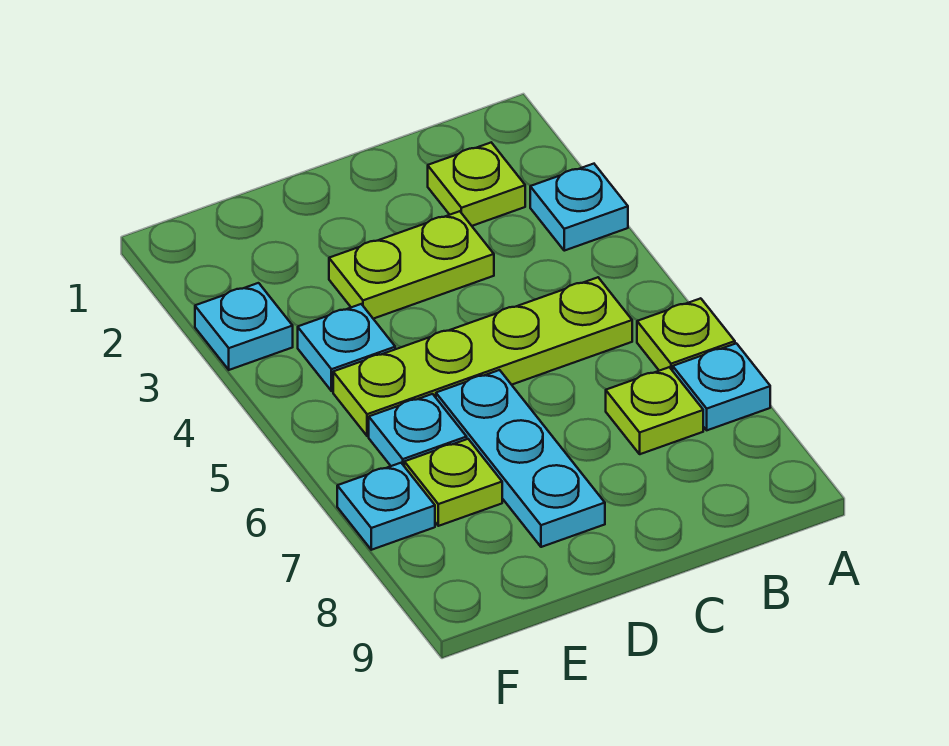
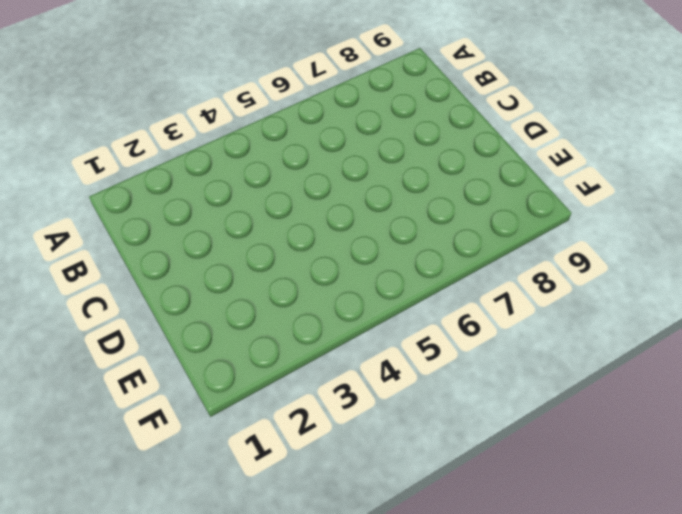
none -> cyan 1x1 plate [530,164,628,251]
none -> lime 1x1 plate [637,298,735,371]
none -> cyan 1x1 plate [673,343,770,430]

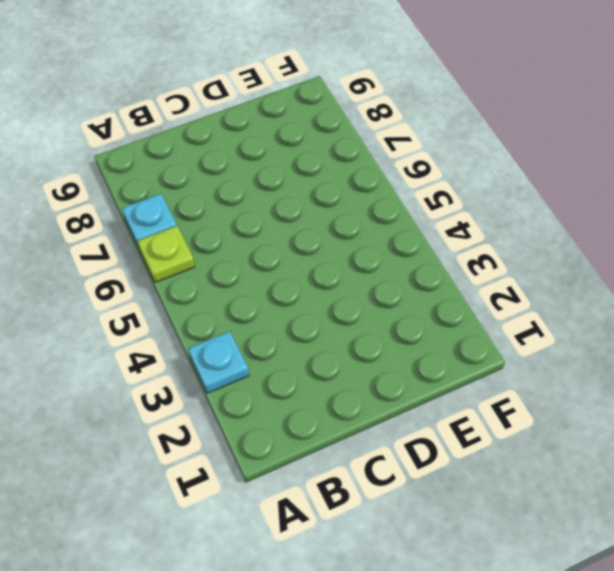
none -> lime 1x1 plate [428,143,525,226]
none -> lime 1x4 plate [333,277,632,436]
none -> lime 1x1 plate [606,367,703,454]

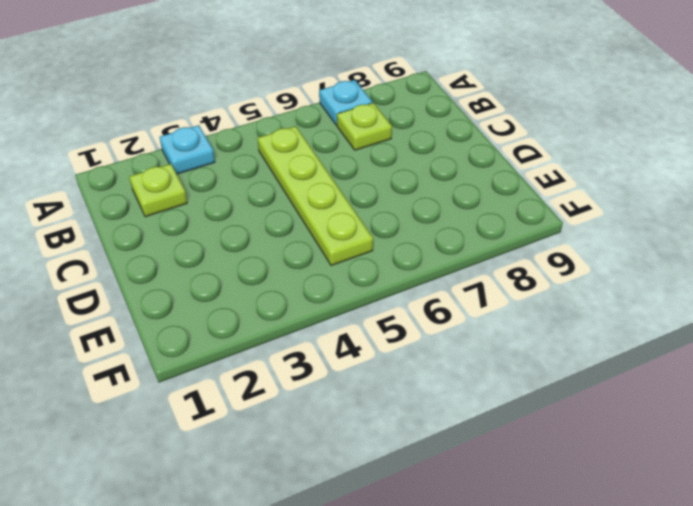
none -> lime 1x1 plate [637,298,735,371]
none -> lime 1x2 plate [329,211,494,319]
none -> cyan 1x3 plate [436,370,605,547]

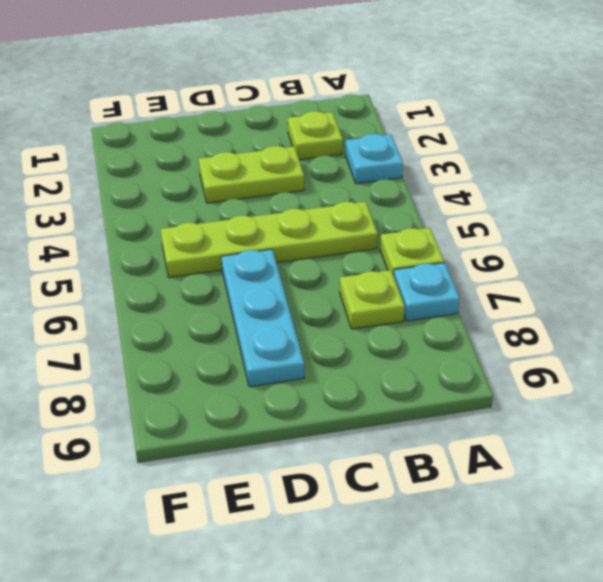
none -> cyan 1x1 plate [298,304,395,391]
none -> cyan 1x1 plate [369,394,467,466]
none -> lime 1x1 plate [404,439,502,526]

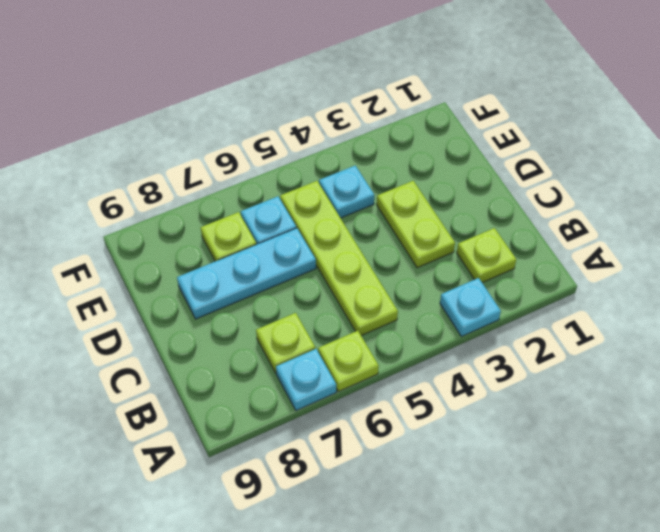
none -> cyan 1x1 plate [195,283,293,370]
none -> cyan 1x1 plate [337,463,435,550]

